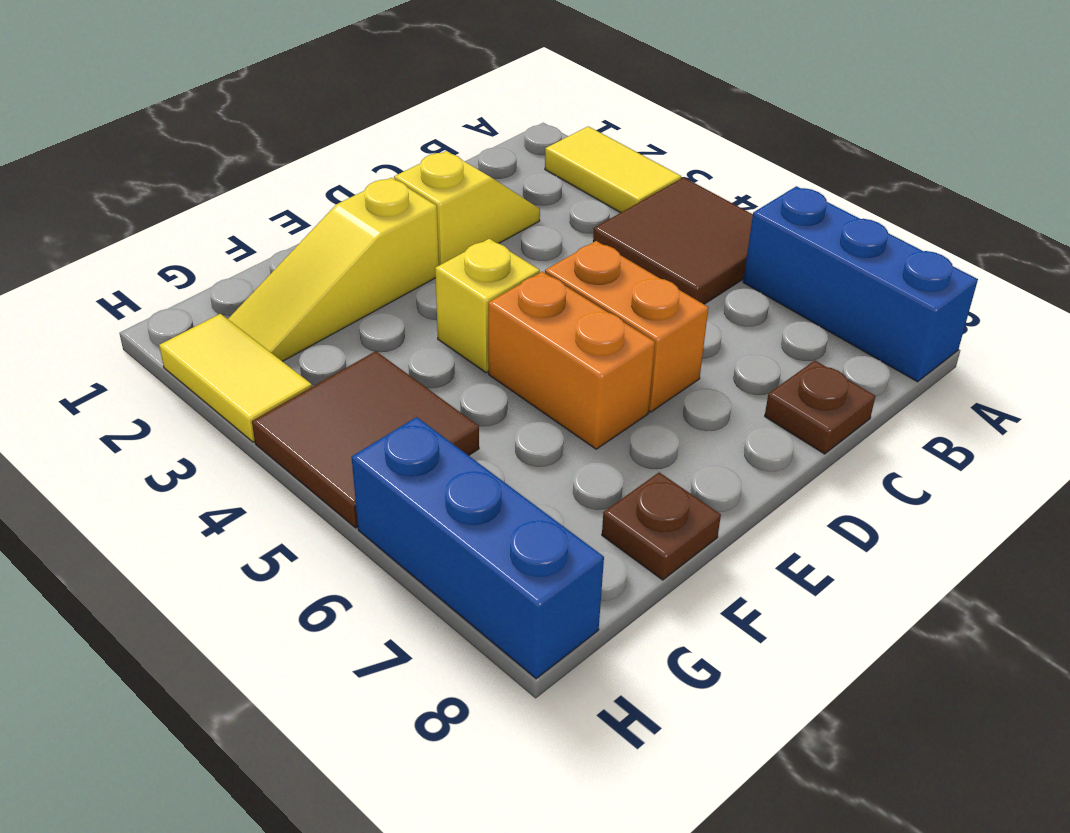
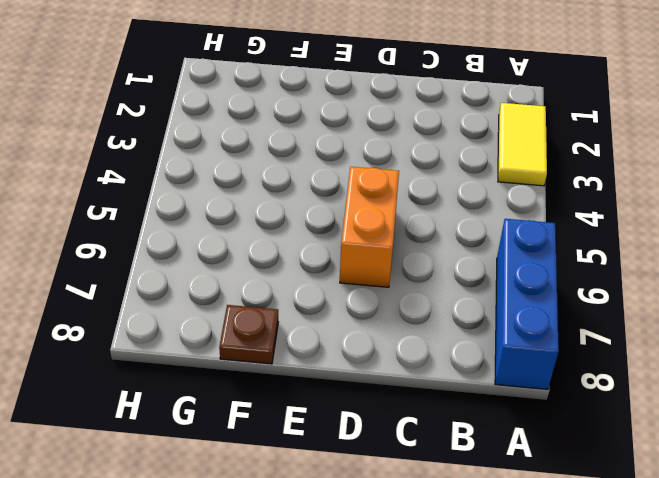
none -> brown 2x2 tile [593,177,753,304]
none -> yellow 1x2 slope [394,151,540,265]
none -> brown 1x1 plate [765,361,875,454]

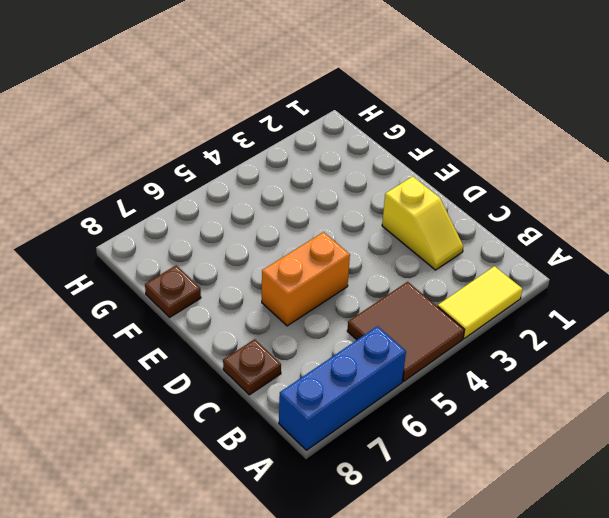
none -> yellow 1x3 slope [228,178,439,361]
none -> yellow 1x1 brick [435,239,540,373]
none -> orange 1x2 brick [488,272,655,449]

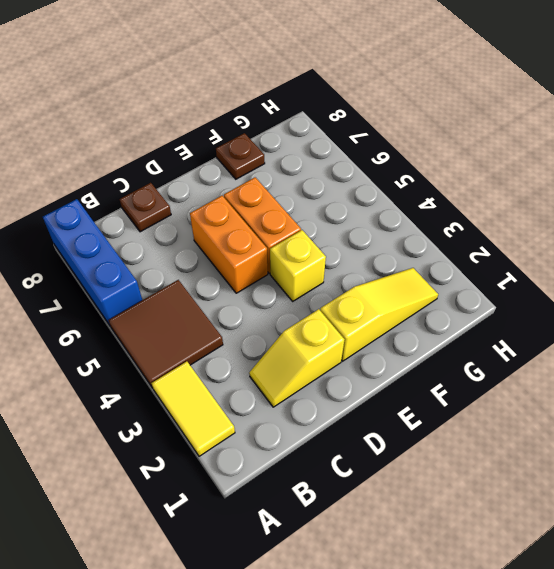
none -> brown 2x2 tile [252,351,479,528]
none -> yellow 1x2 tile [159,314,312,442]
none -> blue 1x3 brick [352,417,604,679]

